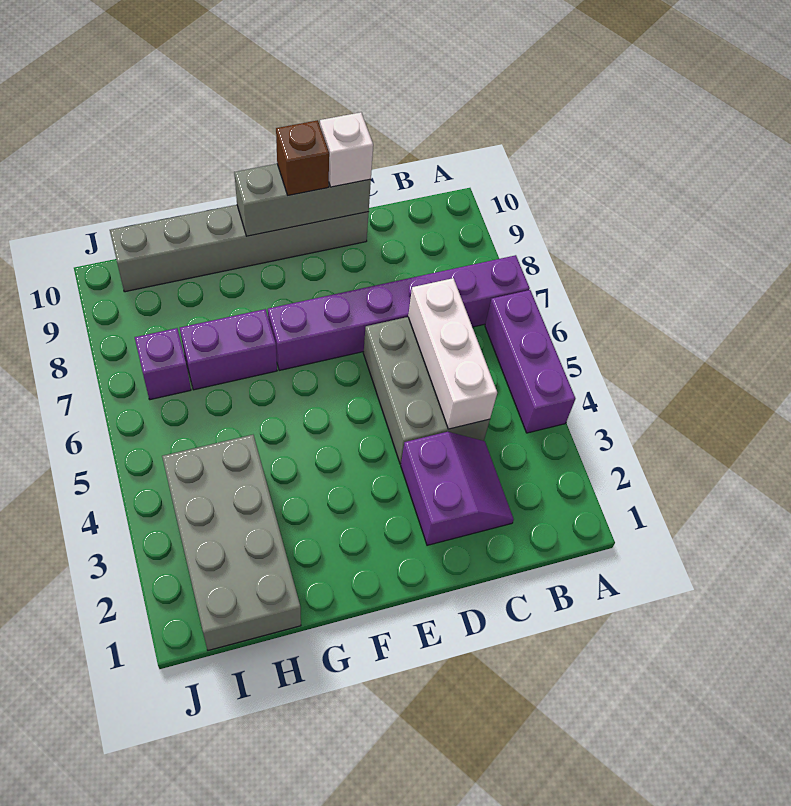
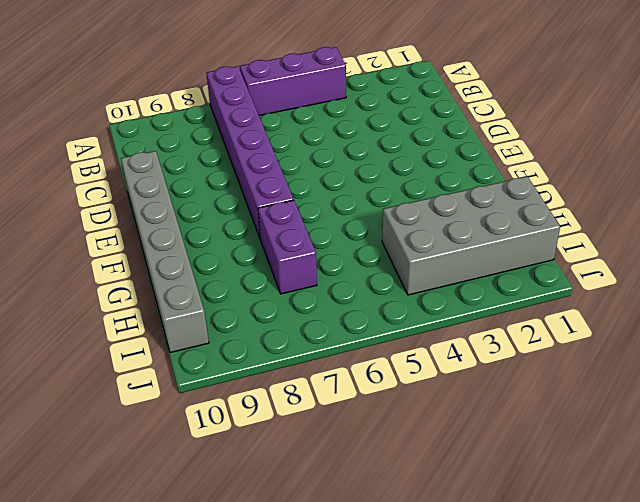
none -> purple 2x2 slope [401,432,514,545]
none -> grey 2x3 brick [363,317,490,464]
none -> purple 1x1 brick [135,328,191,400]

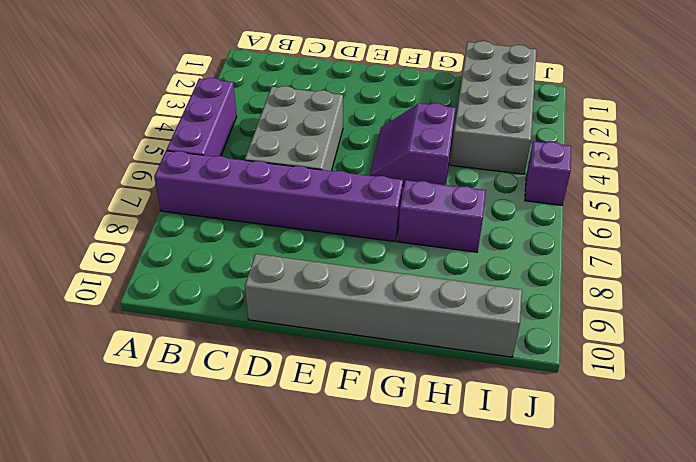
purple 2x2 slope [370,103,456,186] -> purple 2x2 slope moved to [401,432,514,545]
purple 1x1 brick [525,141,571,205] -> purple 1x1 brick moved to [135,328,191,400]
none -> white 1x3 brick [408,278,497,429]
none -> grey 1x3 brick [234,164,371,236]
none -> white 1x1 brick [320,112,373,187]

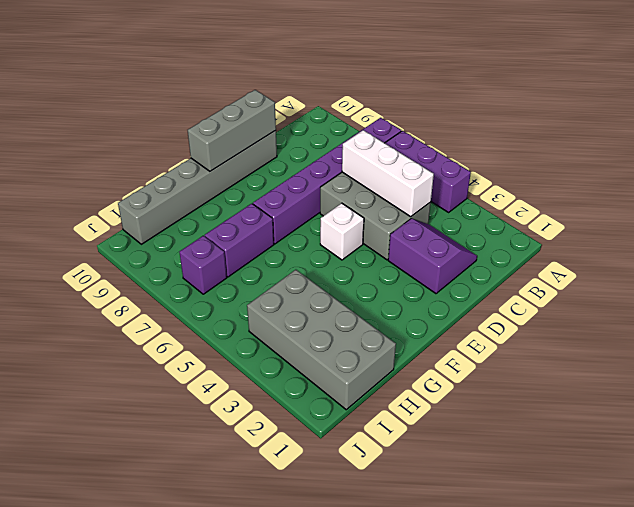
white 1x1 brick [320,203,364,260] -> white 1x1 brick moved to [320,112,373,187]
none -> brown 1x1 brick [276,120,329,195]

